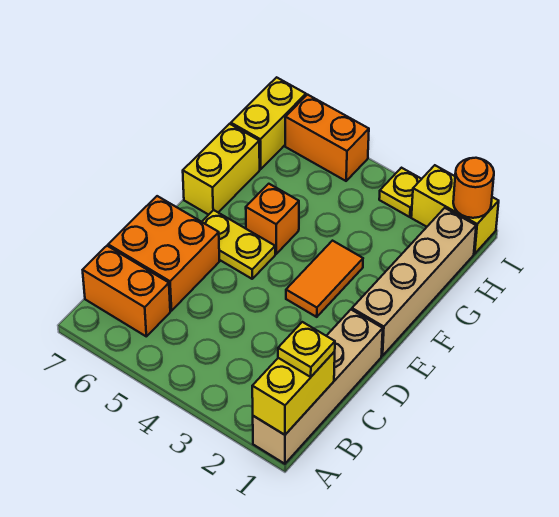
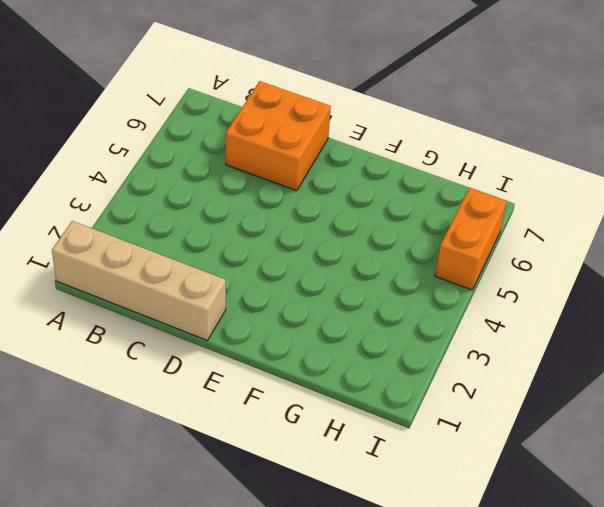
none -> orange 1x2 brick [83,246,170,336]
none -> tan 1x4 brick [352,208,476,356]
none -> orange 1x2 tile [286,241,363,317]

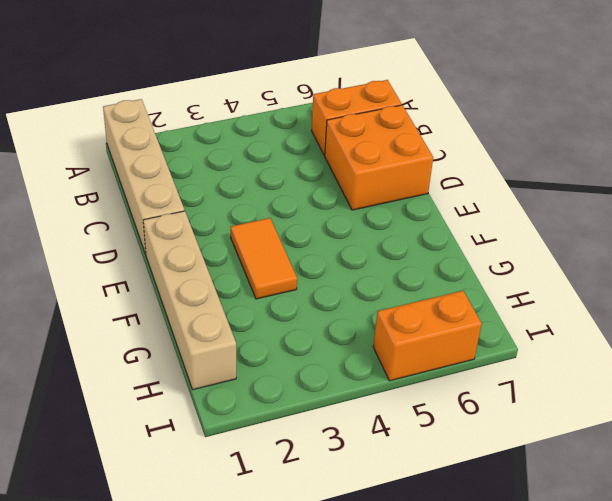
none -> yellow 1x2 plate [202,210,275,279]
none -> orange 1x1 brick [246,184,299,254]
none -> yellow 1x2 brick [183,124,260,215]

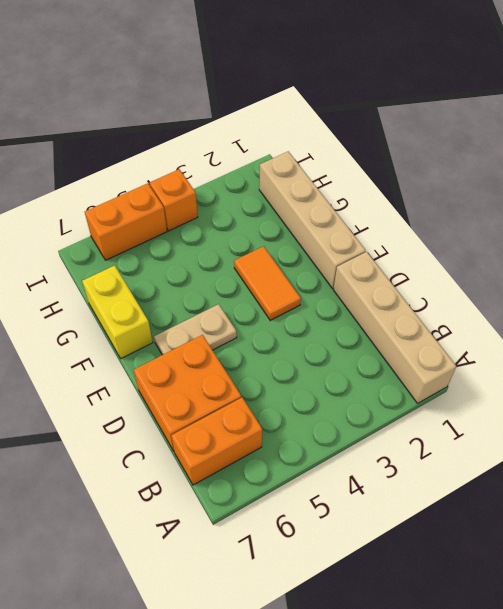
tan 1x2 plate [154,304,237,355] -> yellow 1x2 plate [202,210,275,279]
orange 1x1 brick [150,169,198,231] -> orange 1x1 brick moved to [246,184,299,254]
none -> yellow 1x2 brick [231,77,306,169]
none -> yellow 1x2 brick [411,165,499,254]
none -> yellow 1x1 plate [379,168,421,217]

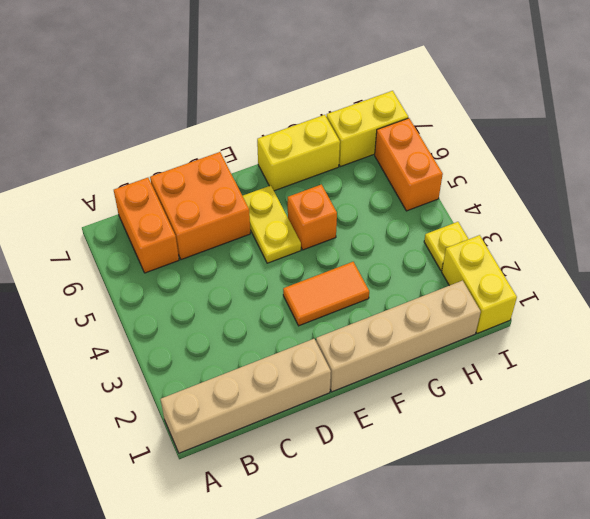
none -> yellow 1x2 brick [252,352,335,435]
none -> orange 1x1 round brick [453,158,494,218]
none -> yellow 1x1 plate [278,322,335,377]

